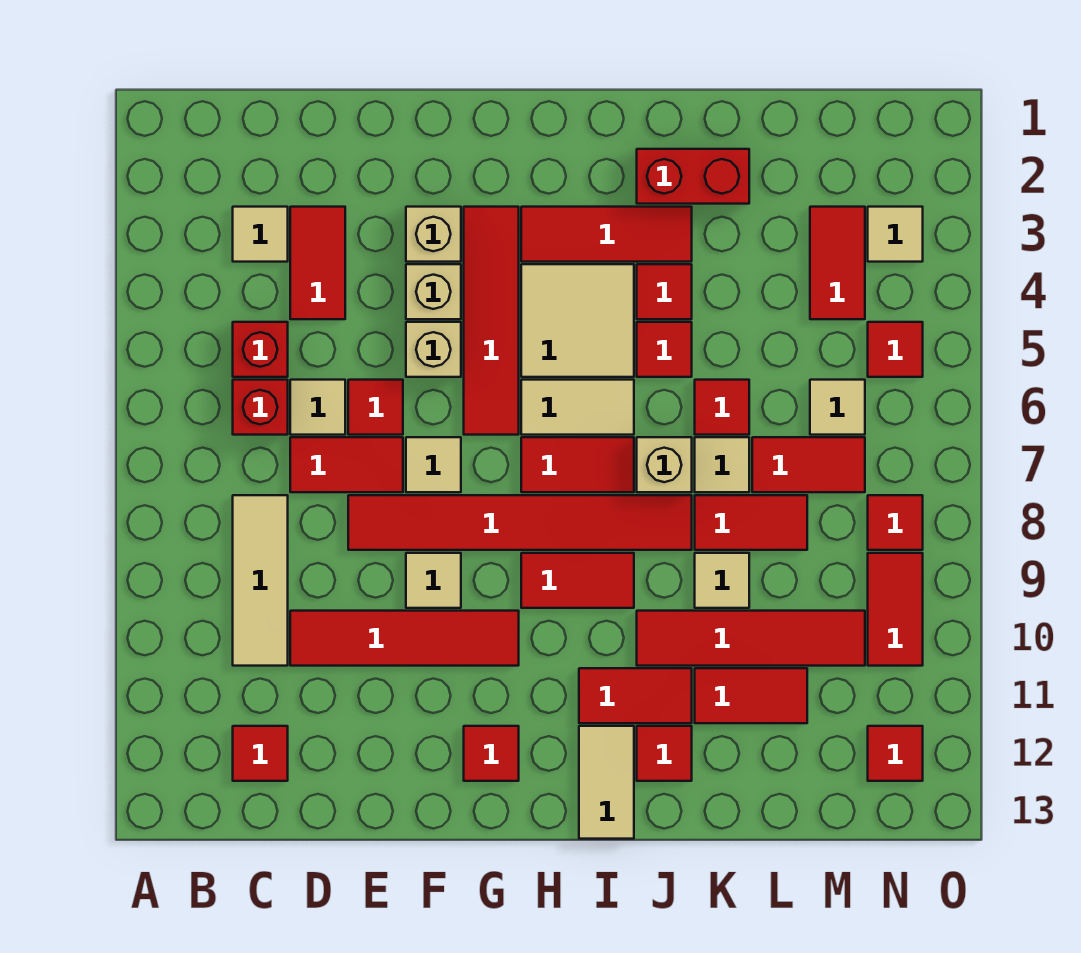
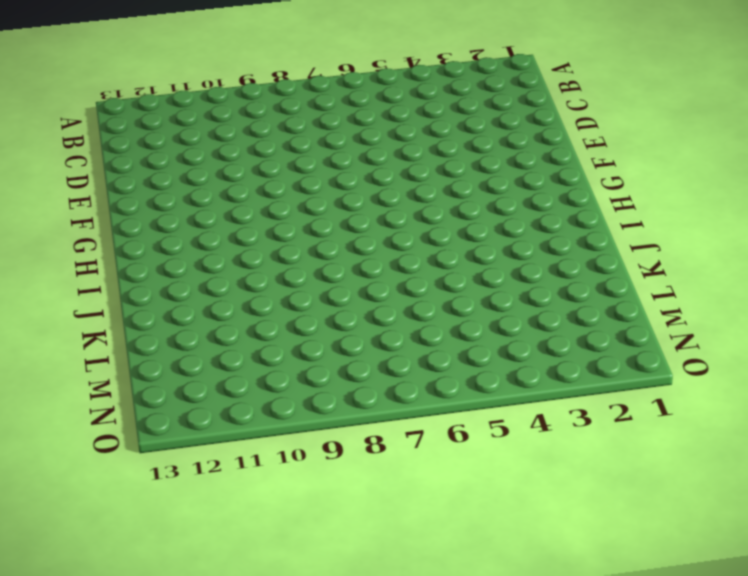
none -> tan 1x1 tile [233,207,288,262]
none -> red 1x1 brick [233,322,288,377]
none -> red 1x1 brick [233,380,288,435]
none -> tan 1x3 tile [233,495,288,666]

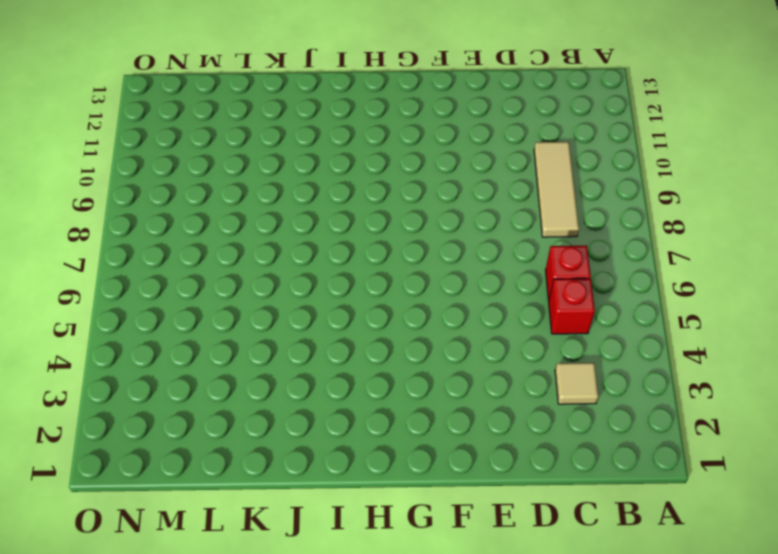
none -> red 1x1 tile [233,726,288,781]
none -> red 1x2 tile [290,207,345,319]
none -> tan 1x1 tile [290,380,345,435]
none -> red 1x2 tile [290,437,403,492]

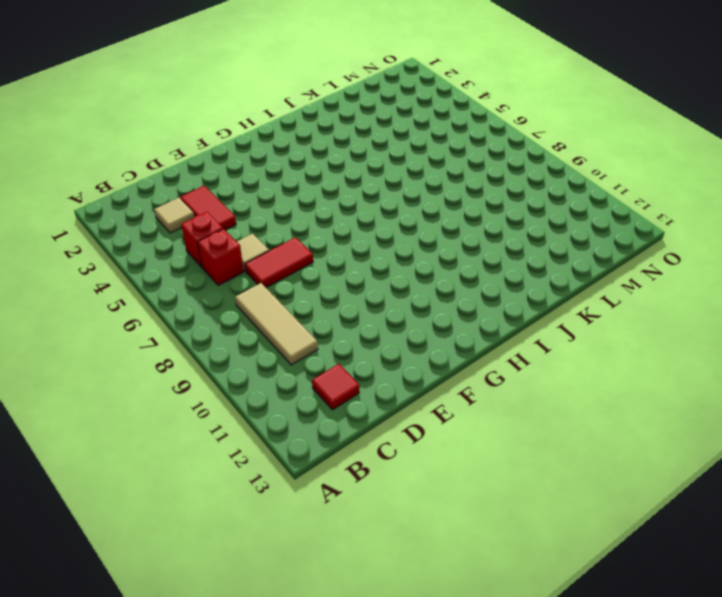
none -> red 1x4 tile [290,611,519,666]
none -> red 1x1 tile [348,380,403,435]
none -> red 1x6 tile [348,495,692,550]
none -> tan 1x1 brick [406,207,461,262]

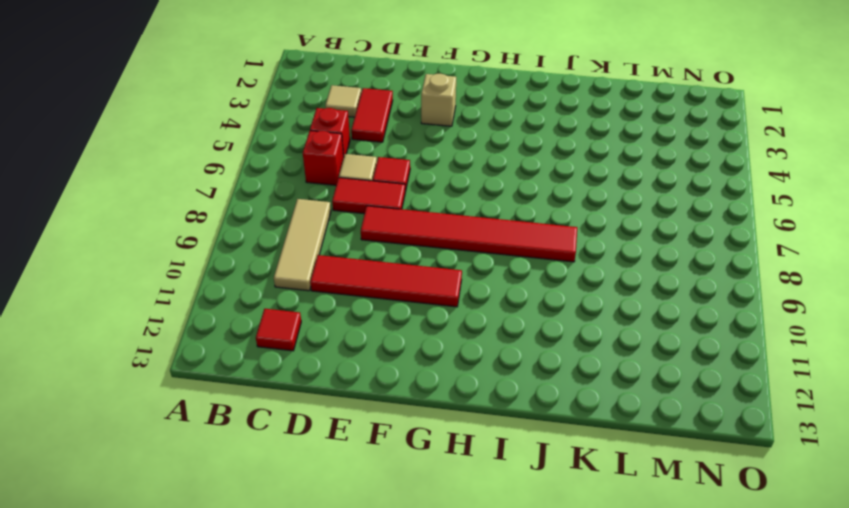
none -> tan 1x1 brick [406,264,461,319]
none -> tan 1x1 brick [406,322,461,377]
none -> tan 1x1 tile [406,437,461,492]
none -> tan 1x1 tile [406,553,461,608]

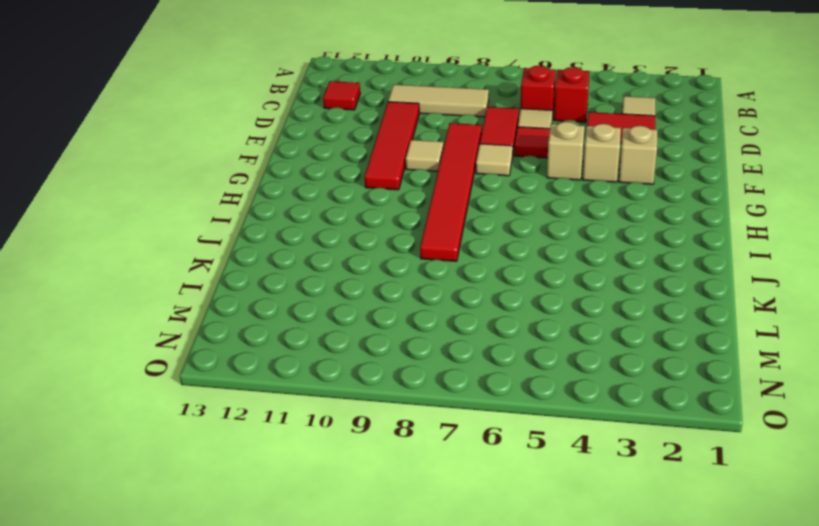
none -> red 1x4 tile [464,207,519,435]
none -> red 1x1 tile [464,726,519,781]
none -> red 1x3 tile [521,207,692,262]
none -> tan 2x2 tile [521,264,634,377]

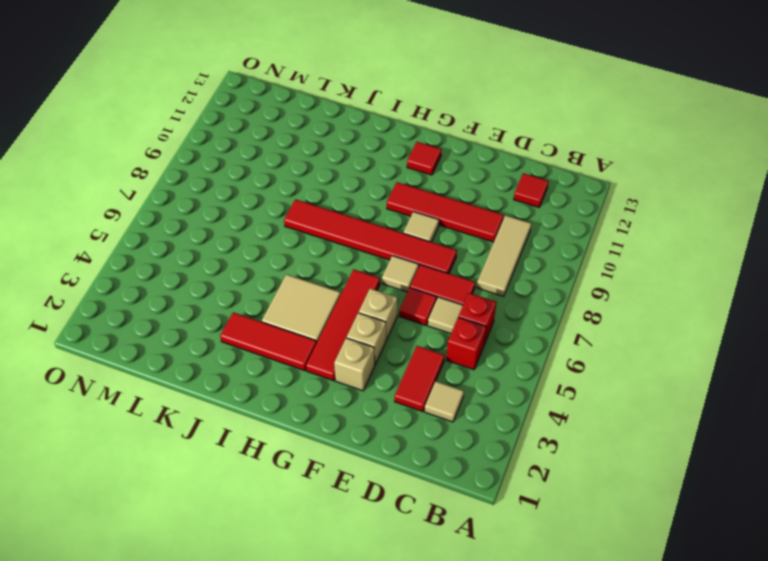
none -> tan 1x2 tile [521,380,634,435]
none -> red 1x2 tile [521,437,634,492]
none -> red 1x2 tile [521,553,634,608]
none -> red 1x2 tile [579,668,692,723]

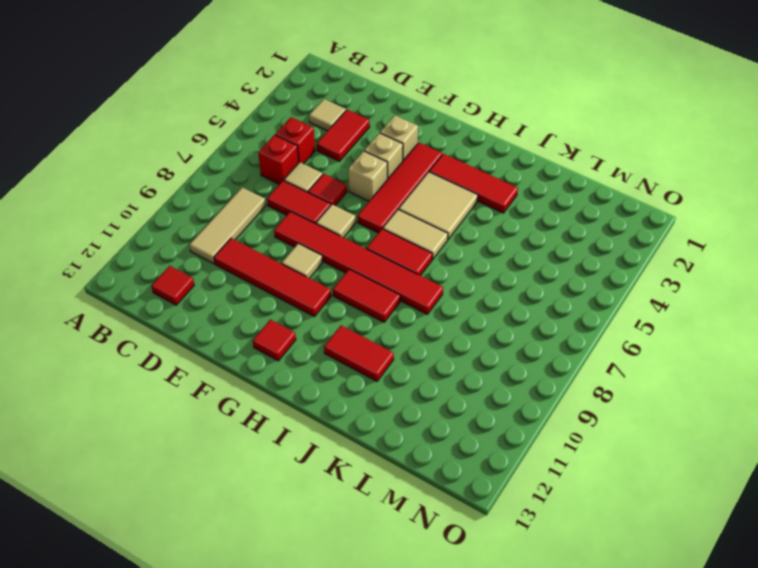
none -> tan 1x2 tile [579,726,634,839]
none -> red 1x2 brick [637,149,749,204]
none -> red 1x1 tile [637,264,692,319]
none -> red 1x1 tile [637,322,692,377]

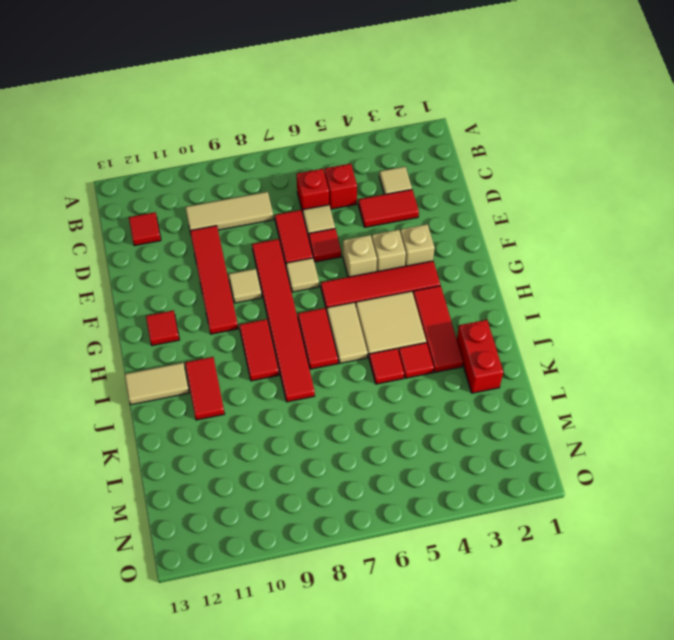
none -> tan 1x1 brick [637,437,692,492]
none -> red 1x4 tile [637,611,865,666]
none -> red 1x1 tile [637,726,692,781]
none -> red 1x1 tile [695,380,749,435]

